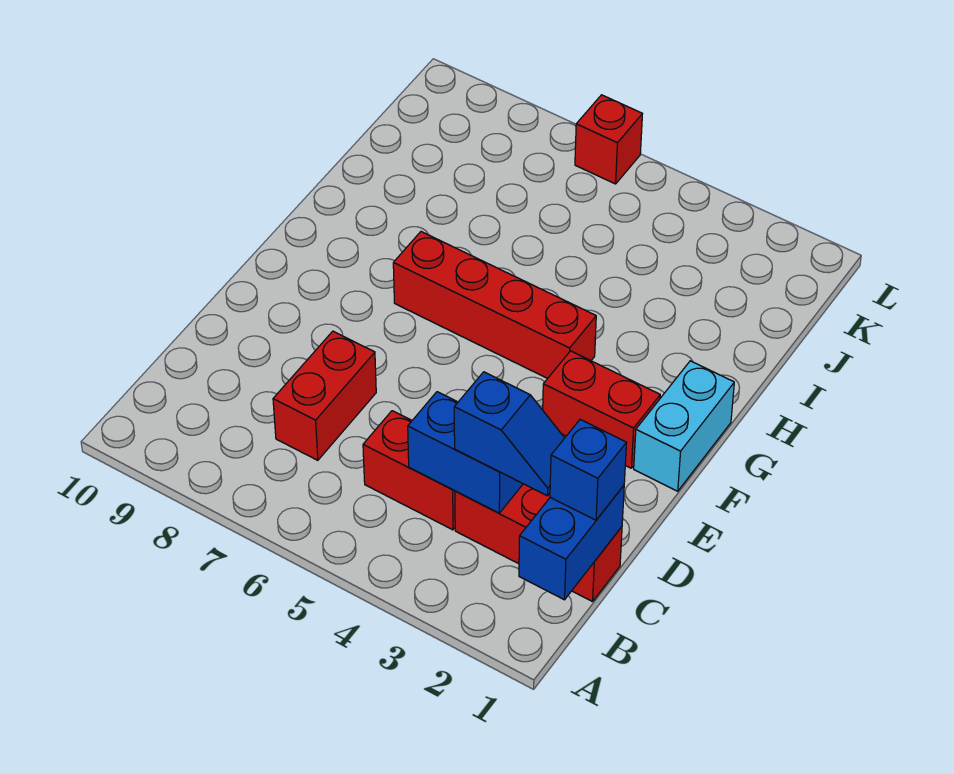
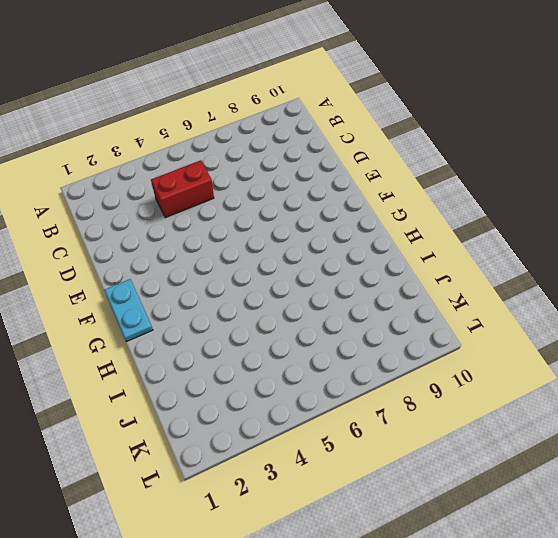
cyan 1x2 plate [104,279,153,342] -> cyan 1x2 brick [634,361,734,491]
none -> red 1x3 brick [455,484,622,602]
none -> red 1x2 brick [273,331,376,460]

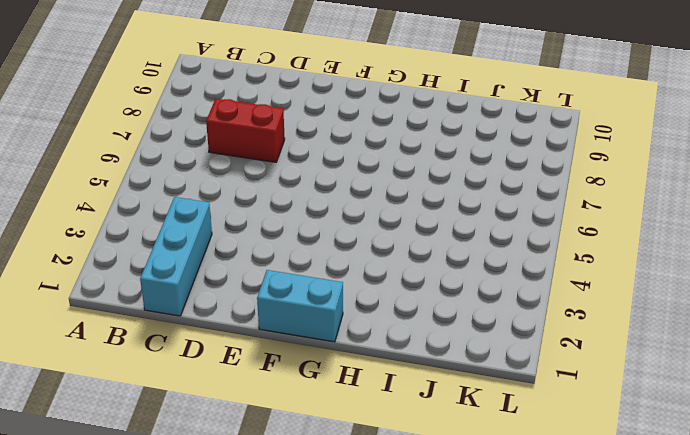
cyan 1x3 brick [140,197,212,316] -> red 1x3 brick [455,484,622,602]
none -> red 1x2 brick [363,411,455,530]
none -> red 1x2 brick [543,351,660,468]

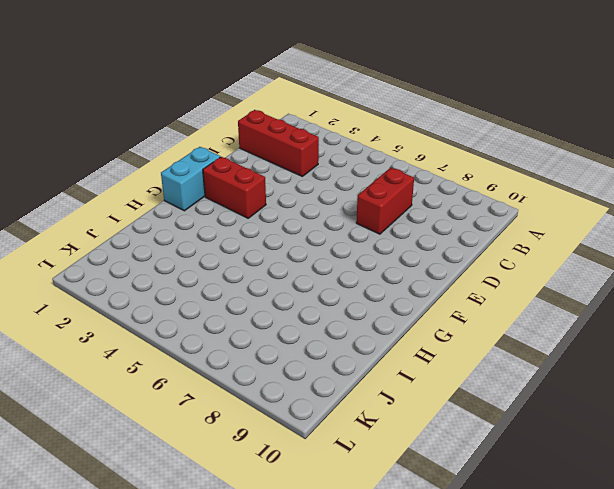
none -> red 1x2 brick [363,411,455,530]
none -> red 1x4 brick [393,232,596,379]

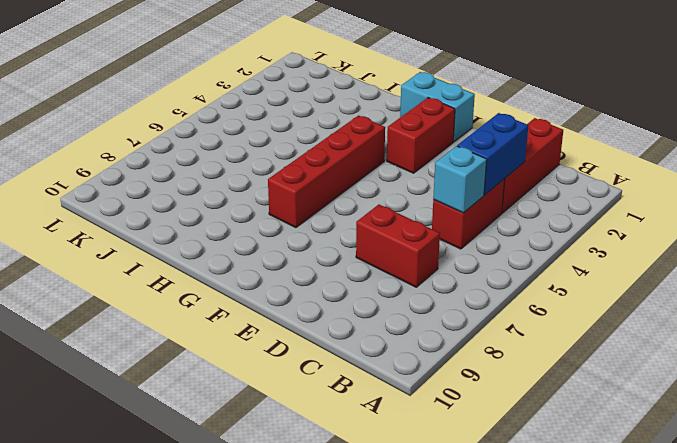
cyan 1x1 brick [433,146,487,213] -> none
none -> red 1x1 brick [575,95,642,184]
none -> blue 1x2 brick [519,486,624,600]

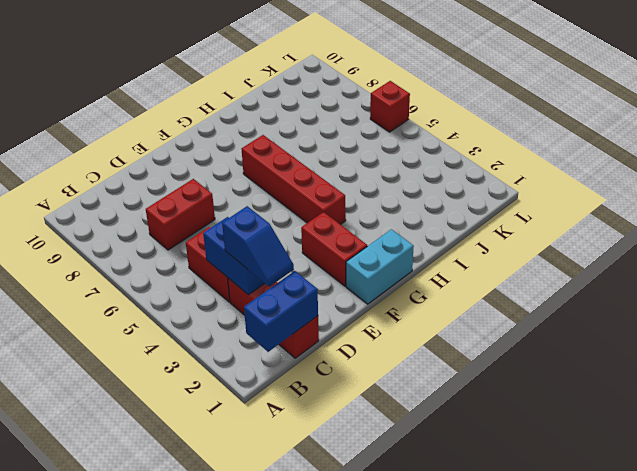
none -> blue 1x1 brick [550,420,626,520]

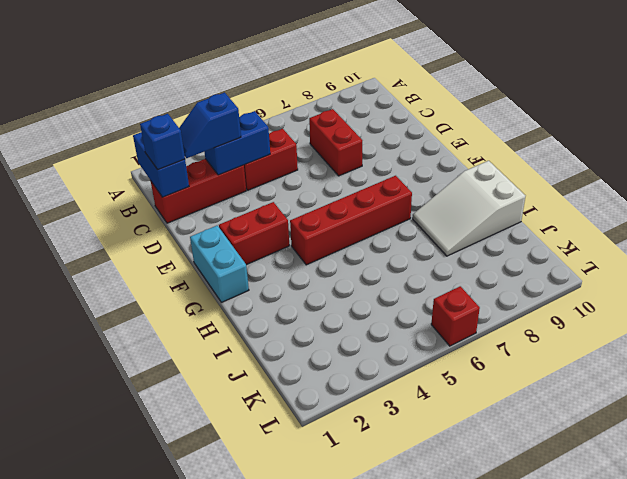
white 2x3 slope [413,161,525,256] -> none

